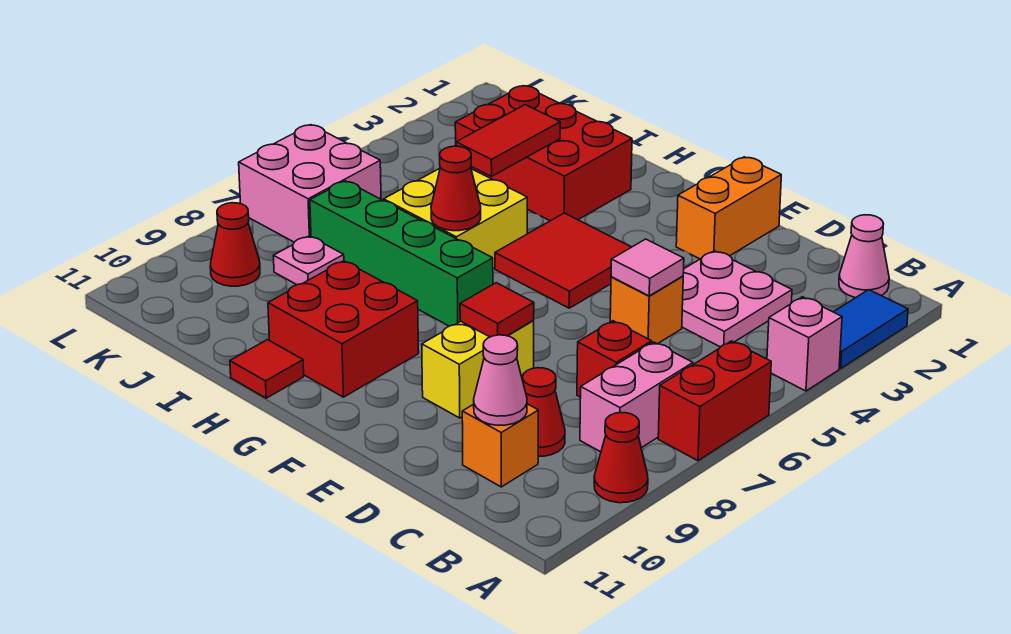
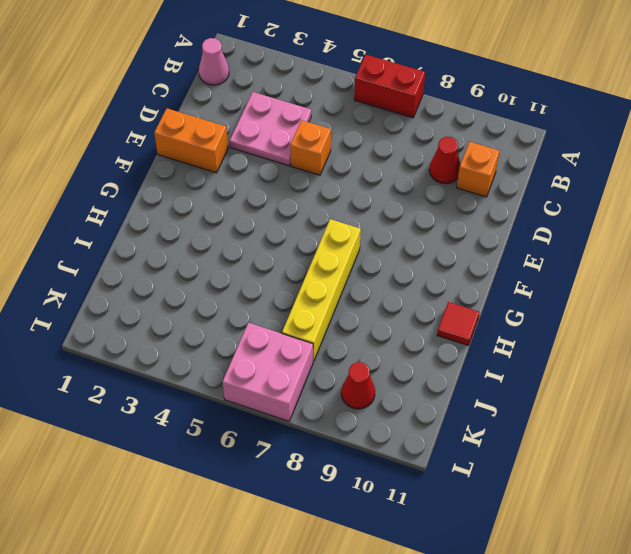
yellow 1x4 brick [282,219,361,361] -> green 1x4 brick [310,181,493,326]
none -> blue 1x2 tile [834,290,908,368]
none -> pink 1x1 brick [767,297,842,391]
none -> red 1x1 cone [594,413,648,503]

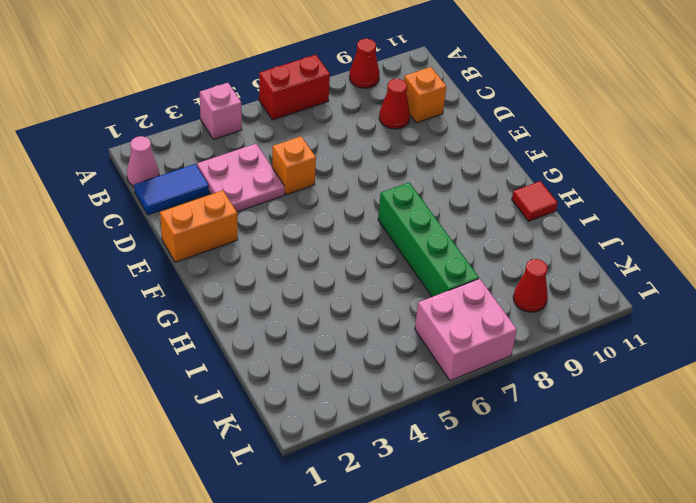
blue 1x2 tile [134,164,209,215] -> blue 1x2 tile moved to [834,290,908,368]
none -> pink 1x2 brick [580,342,693,452]
none -> red 1x1 brick [577,321,652,397]
none -> yellow 1x2 brick [422,320,534,418]

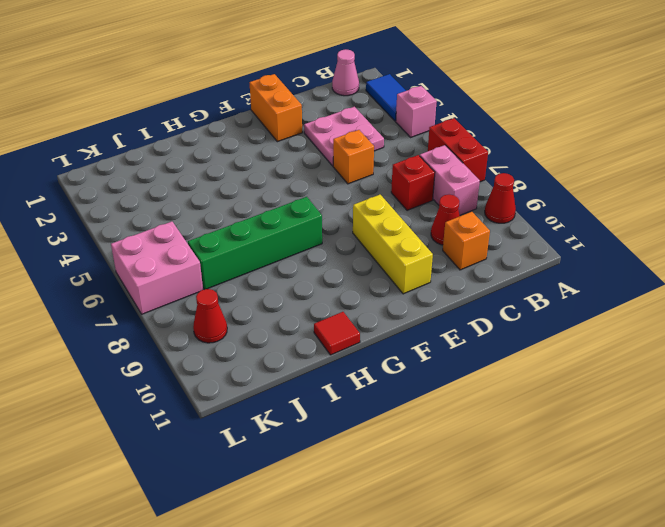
yellow 1x3 brick [353,195,433,294] -> yellow 1x2 brick [422,320,534,418]
none -> red 2x2 tile [495,213,631,308]
none -> red 2x2 brick [268,261,419,397]
none -> red 2x3 brick [455,86,632,221]

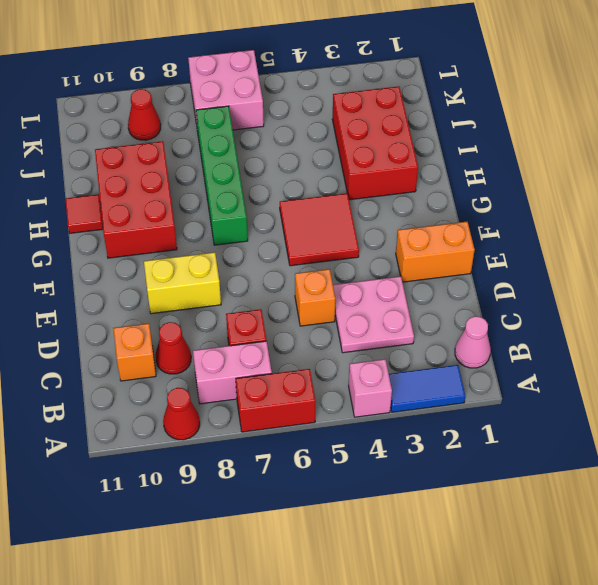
red 2x3 brick [95,141,177,258] -> red 2x2 brick [268,261,419,397]
none -> yellow 2x2 brick [384,169,527,268]
none -> pink 1x1 plate [274,236,344,285]
none -> pink 1x1 cone [474,335,527,425]

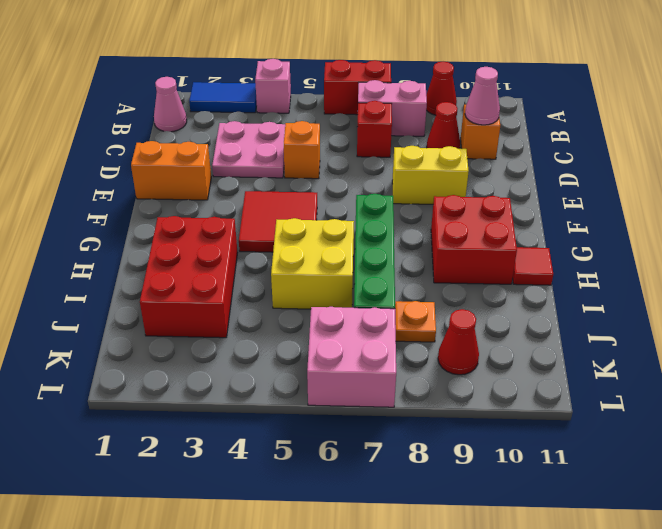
orange 1x1 plate [395,301,436,342] -> pink 1x1 plate [274,236,344,285]
none -> pink 1x1 tile [611,239,684,296]
none -> red 1x1 tile [460,283,534,337]
none -> red 1x1 cone [431,146,481,231]

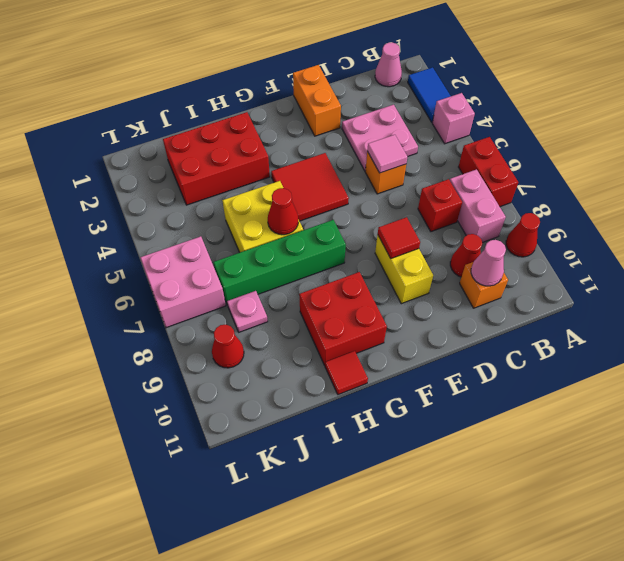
none -> red 1x2 tile [456,105,560,176]

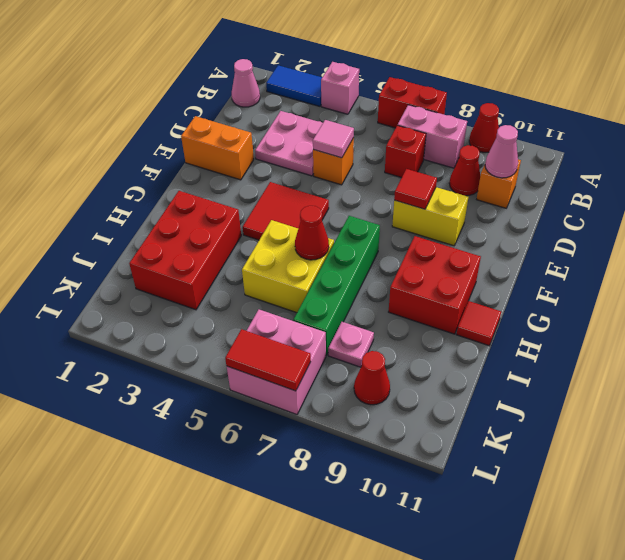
red 1x2 tile [225,329,311,391] -> red 1x2 tile moved to [456,105,560,176]

